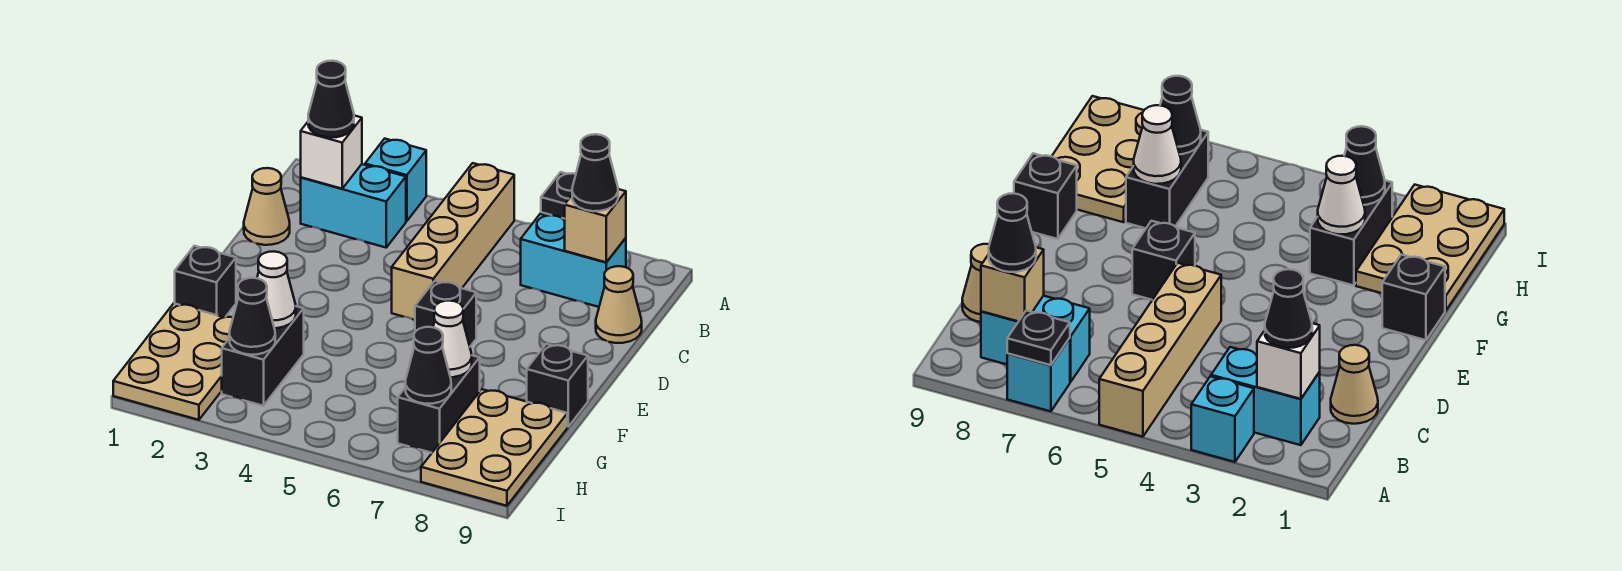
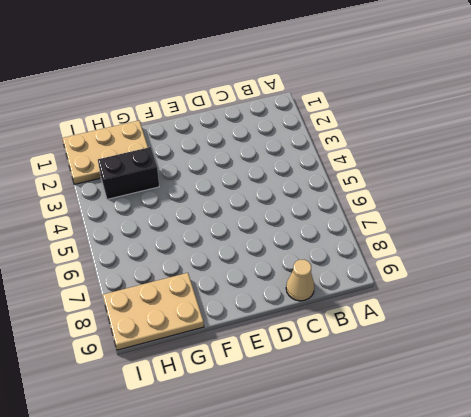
none -> cyan 1x1 brick [365,139,426,221]
none -> tan 1x4 brick [392,163,514,320]
none -> cyan 1x1 brick [1007,338,1070,411]

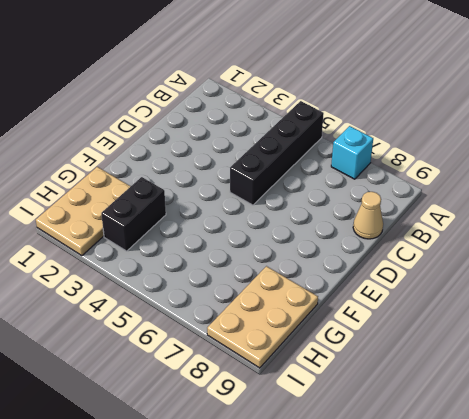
black 1x4 brick [230,101,324,205] -> tan 1x4 brick [392,163,514,320]
none -> cyan 1x1 brick [365,139,426,221]
none -> cyan 1x2 brick [301,164,406,247]
none -> cyan 1x2 brick [521,214,626,307]

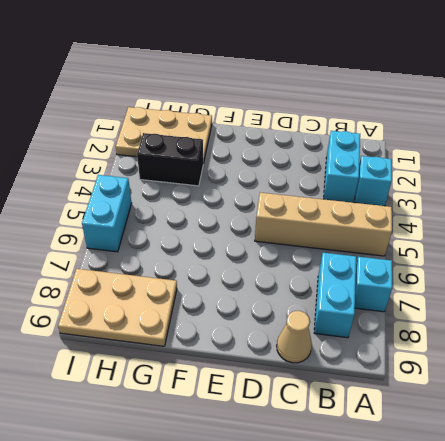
cyan 1x2 brick [82,175,132,252] -> none
none -> tan 1x1 cone [244,168,290,245]
none -> black 1x1 brick [415,281,476,346]
none -> black 1x1 brick [175,246,236,317]

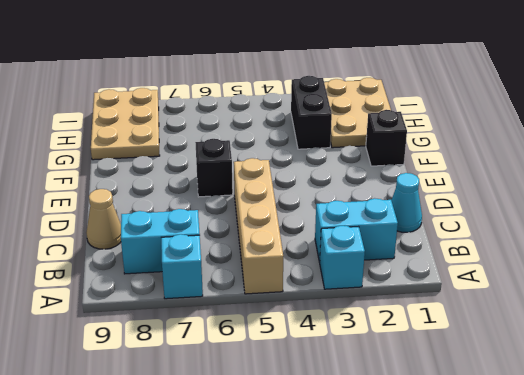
cyan 1x1 cone [391,173,422,232] -> tan 1x1 cone [244,168,290,245]
none -> black 1x1 brick [527,344,588,427]
none -> black 1x2 brick [398,355,480,453]
none -> black 1x1 plate [541,172,576,219]

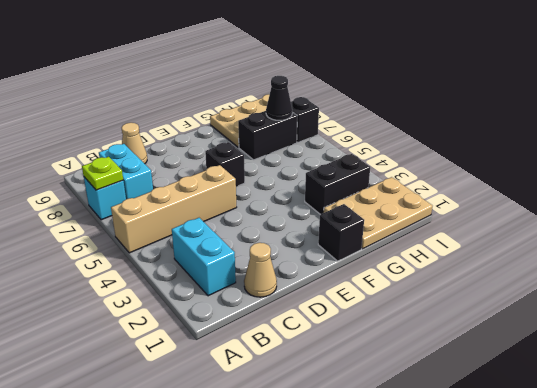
lime 1x1 plate [82,157,123,190] -> black 1x1 plate [541,172,576,219]
black 1x1 brick [291,97,319,142] -> black 1x1 brick moved to [527,344,588,427]
none -> cyan 1x1 brick [365,139,426,221]
none -> white 1x1 brick [301,116,362,189]
none -> tan 1x1 brick [565,189,626,262]

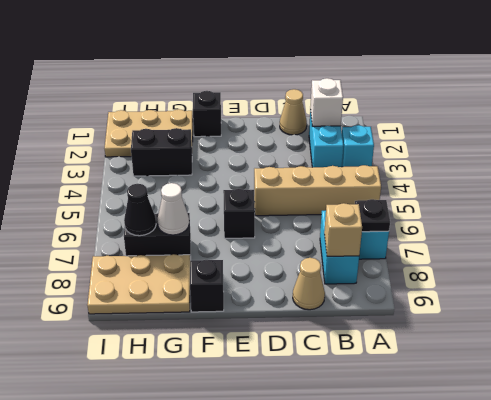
none -> white 1x1 cone [257,252,296,328]
none -> black 1x1 cone [229,278,275,355]
none -> black 1x1 cone [308,61,354,138]

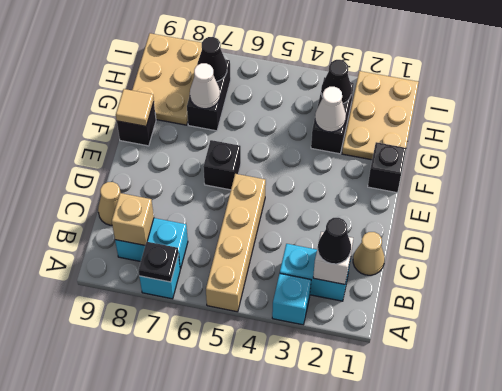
tan 1x1 tile [116,89,154,126] -> none
none -> black 1x1 cone [572,134,618,211]

